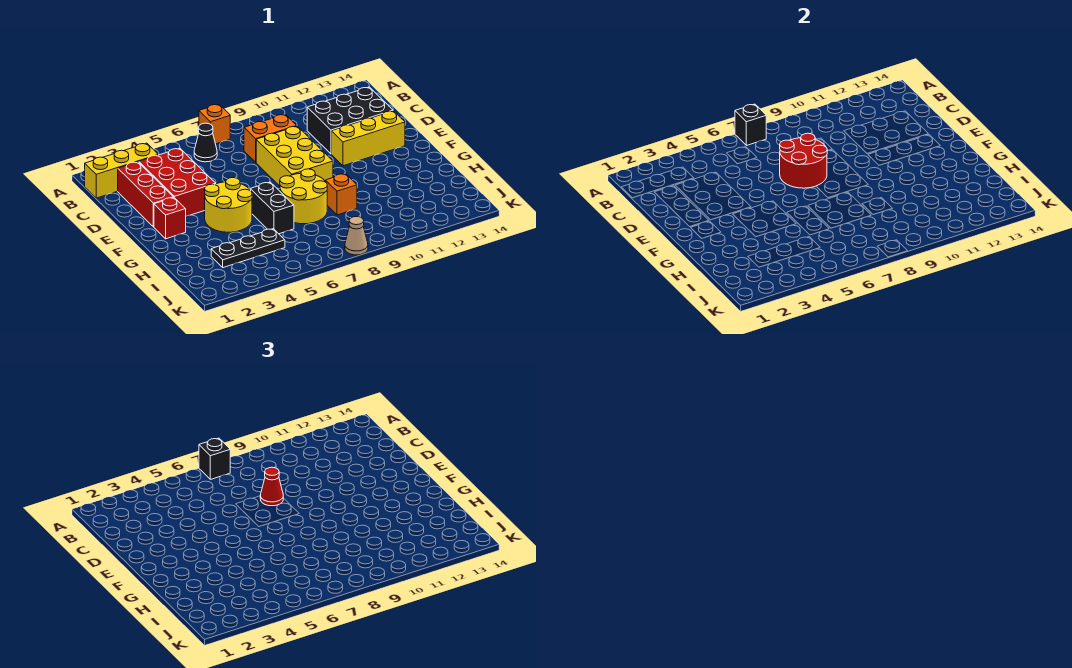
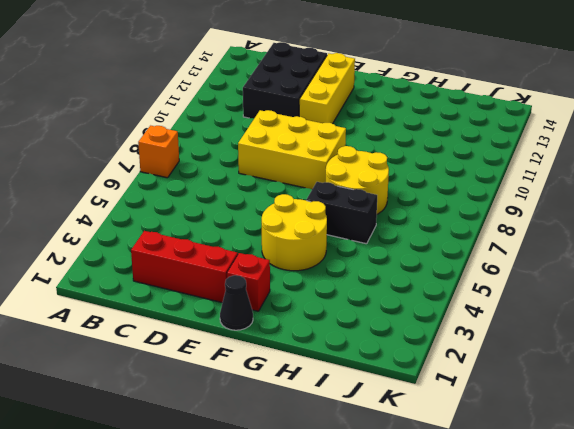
black 1x1 cone [220,275,253,330] -> black 1x1 cone moved to [194,123,217,162]
none -> yellow 1x3 brick [85,143,158,198]
none -> red 2x3 brick [139,148,216,216]
none -> orange 1x2 brick [244,114,297,162]

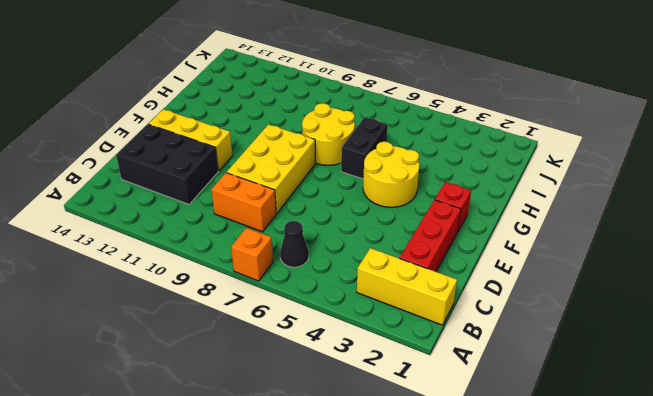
none -> red 2x3 brick [139,148,216,216]
none -> orange 1x1 brick [326,174,357,215]
none -> black 1x3 plate [211,229,285,268]

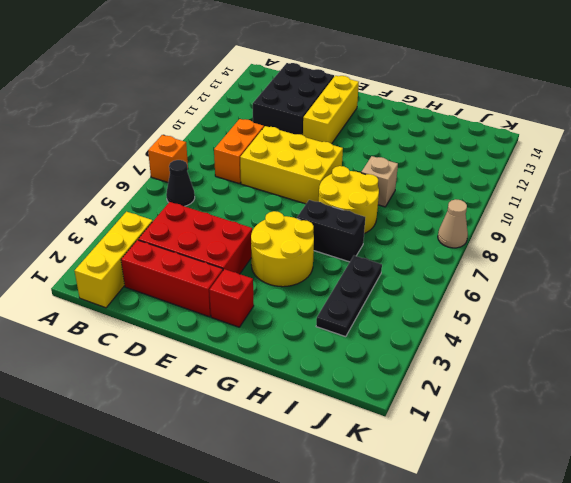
tan 1x1 brick [361,156,398,207] -> orange 1x1 brick [326,174,357,215]
none -> black 1x1 brick [735,104,766,145]
none -> red 2x2 round brick [780,133,827,188]
none -> black 1x1 brick [199,438,230,479]

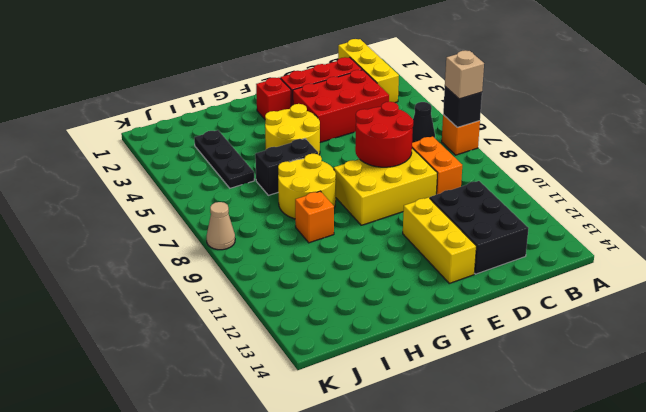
tan 1x1 brick [445,50,484,99] -> black 1x1 brick [199,438,230,479]
none -> red 1x1 cone [260,467,283,506]

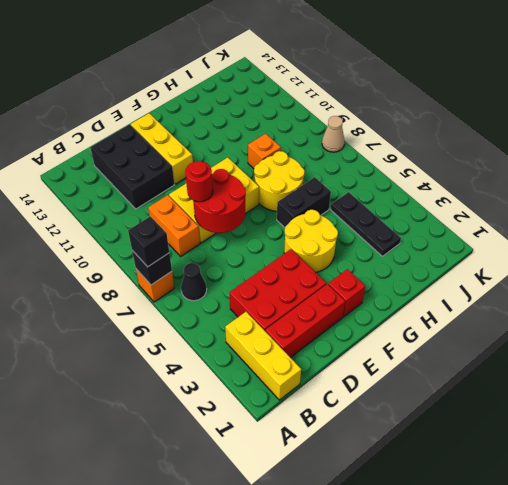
red 1x1 round brick [185,161,213,202] -> red 1x1 cone [260,467,283,506]

